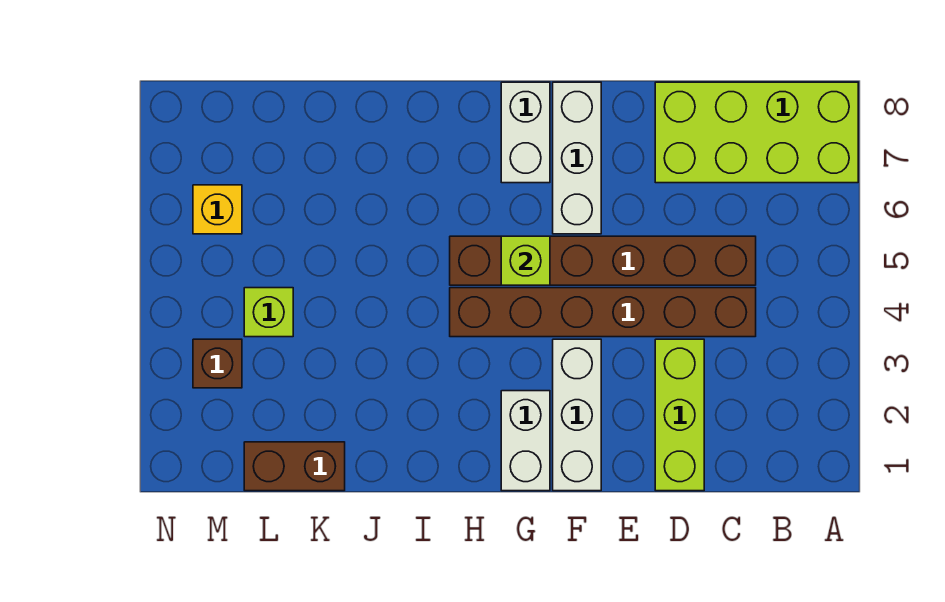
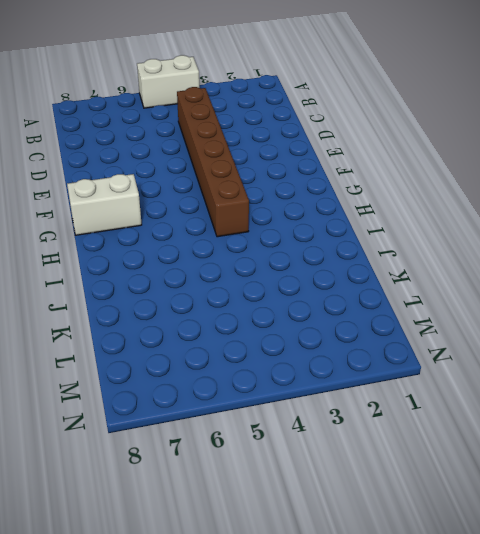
white 1x2 brick [137,55,199,108] -> white 1x2 brick moved to [501,391,550,491]
none -> lime 2x4 brick [655,82,858,183]
none -> brown 1x6 brick [450,236,756,285]
none -> lime 1x3 brick [655,339,704,491]

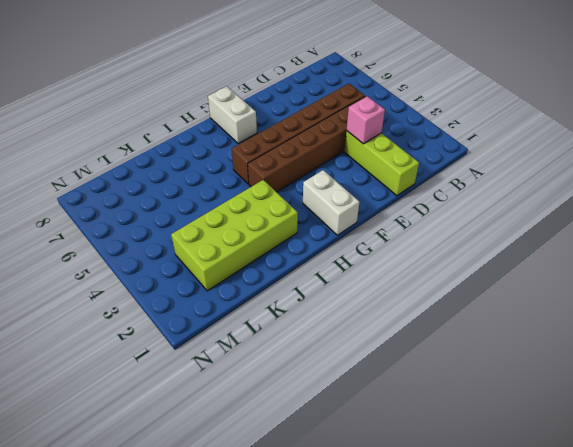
pink 1x1 brick [346,96,385,144] -> none
lime 2x4 brick [171,180,298,291] -> lime 2x4 brick moved to [655,82,858,183]
none -> white 1x3 brick [553,339,601,491]
none -> white 1x3 brick [553,82,601,234]
none -> brown 1x2 brick [244,442,345,491]

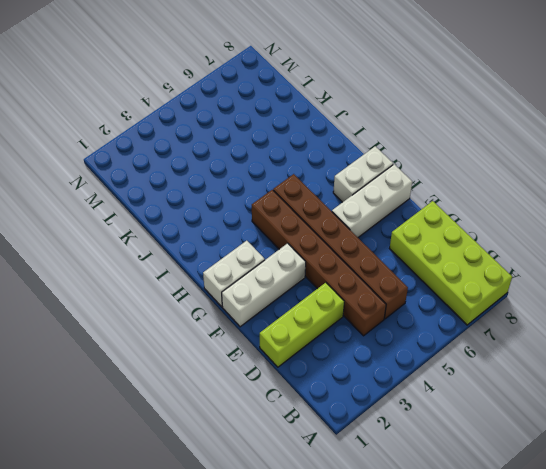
none -> brown 1x2 brick [244,442,345,491]
none -> lime 1x1 brick [244,288,293,337]
none -> brown 1x1 brick [193,339,242,388]

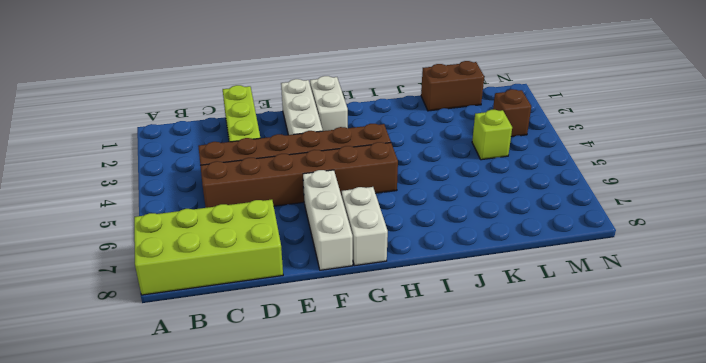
none -> yellow 1x1 brick [193,185,242,234]
none -> lime 1x1 brick [501,236,550,285]

